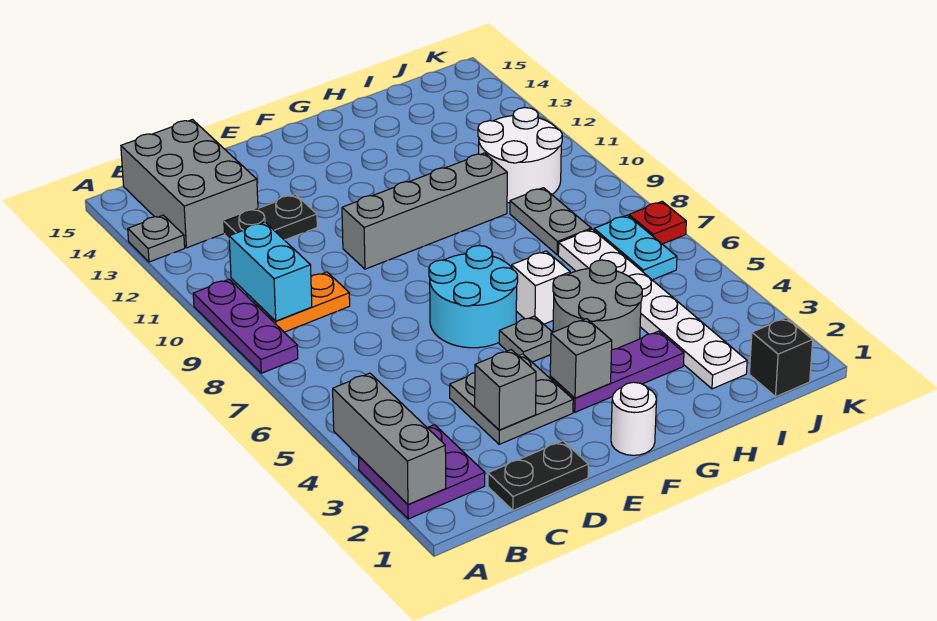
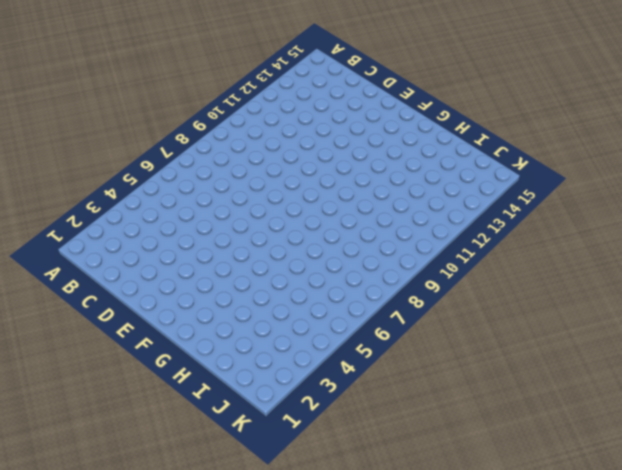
none -> purple 2x2 plate [359,425,485,519]
none -> purple 1x3 plate [193,279,298,373]
none -> grey 1x1 plate [128,215,185,262]

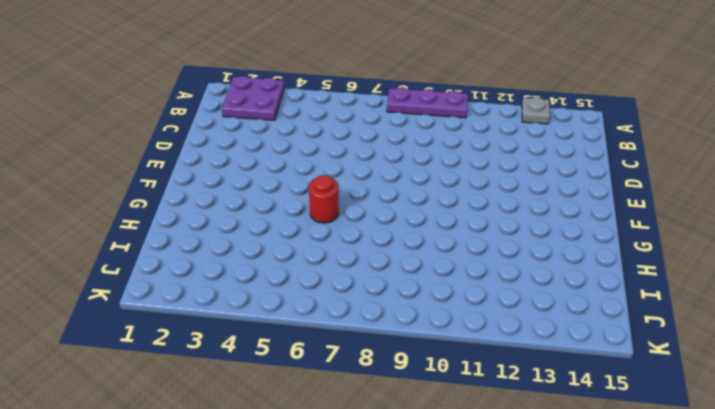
red 1x1 round brick [309,175,339,223] -> white 1x1 brick [512,251,570,324]
none -> orange 1x2 plate [254,272,350,332]
none -> grey 2x3 brick [121,120,258,248]
none -> black 1x2 plate [488,441,588,510]

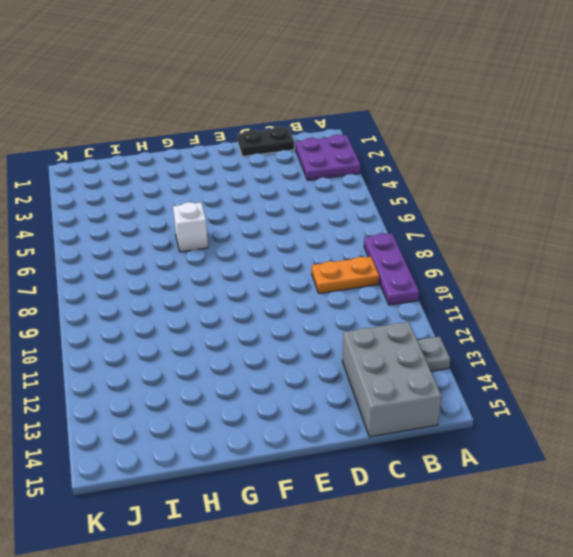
none -> black 1x2 plate [224,194,317,240]
none -> grey 2x2 plate [450,354,573,444]
none -> cyan 2x2 round brick [429,246,518,348]

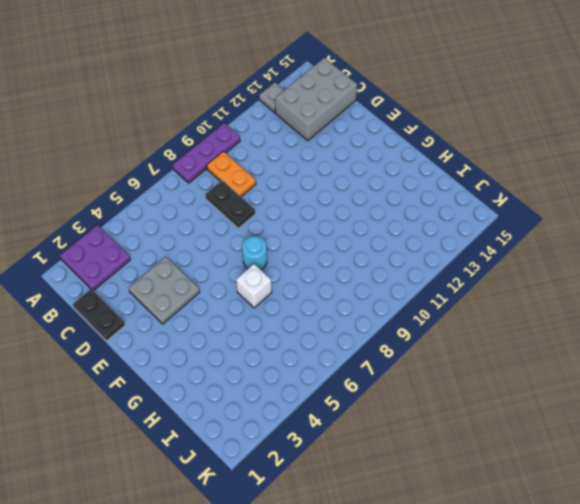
black 1x2 plate [205,180,255,228] -> black 1x2 plate moved to [224,194,317,240]
cyan 1x1 round brick [242,236,267,270] -> cyan 2x2 round brick [429,246,518,348]
none -> grey 1x4 brick [342,153,507,269]
none -> white 1x1 round brick [611,382,656,455]
none -> purple 1x3 plate [550,331,684,412]

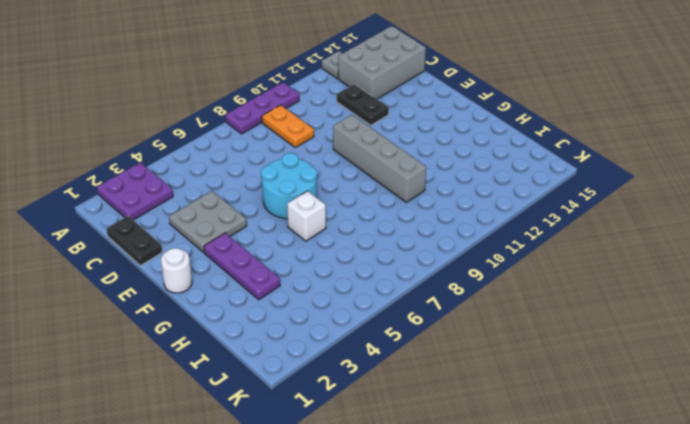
none -> grey 1x1 plate [499,316,553,362]
none -> grey 2x2 round brick [553,260,642,349]
none -> white 1x6 plate [558,229,747,389]

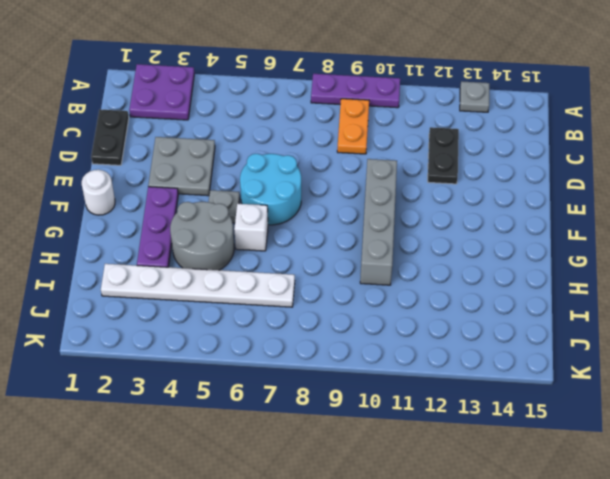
none -> grey 2x3 brick [121,120,258,248]
none -> grey 1x2 plate [510,188,591,255]
none -> white 2x2 round brick [478,108,562,203]

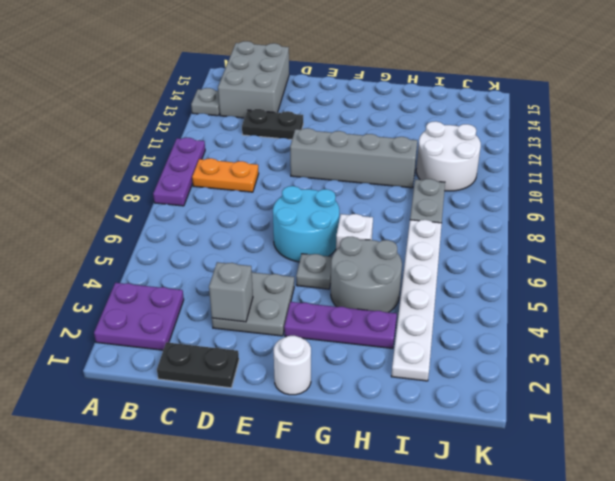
none -> black 1x1 brick [749,318,813,397]
none -> cyan 1x2 plate [594,215,677,280]
none -> red 1x1 plate [629,201,686,244]

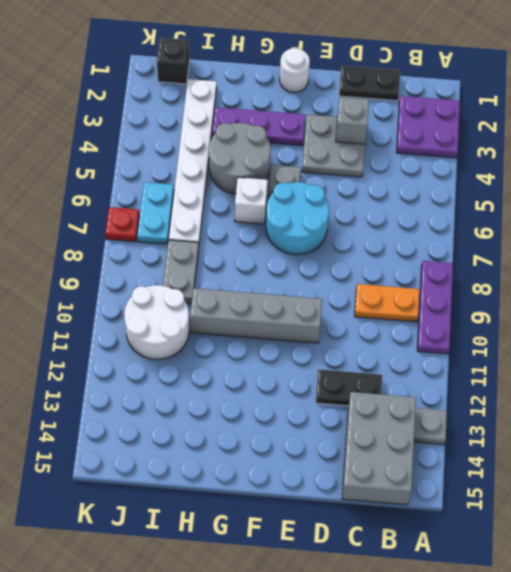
none -> grey 1x3 brick [333,373,446,504]
none -> cyan 1x2 brick [229,222,312,321]
none -> grey 1x1 brick [550,319,612,398]

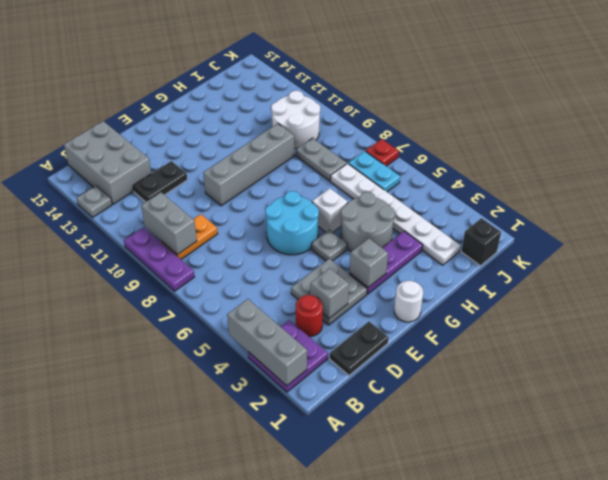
grey 1x2 brick [141,192,197,255] -> cyan 1x2 brick [229,222,312,321]
red 1x1 round brick [296,295,323,337] -> none

